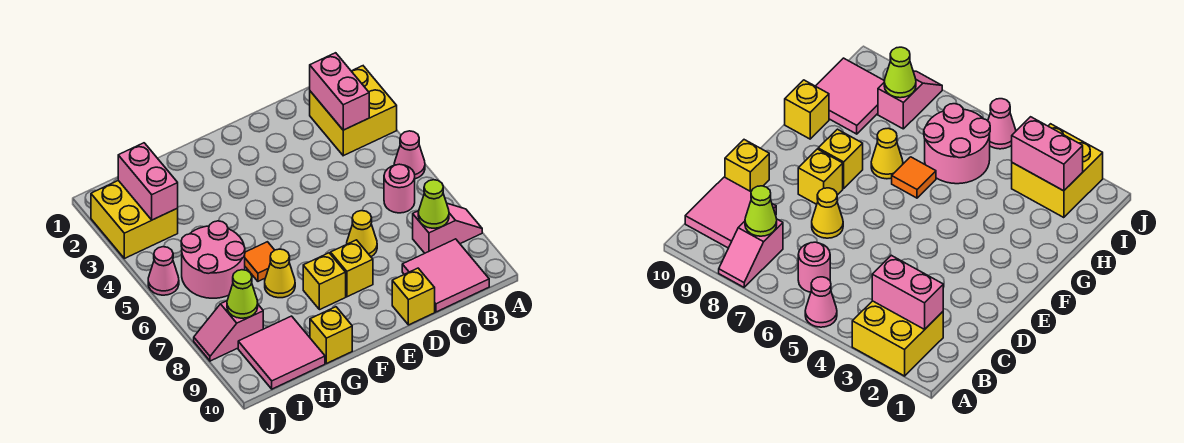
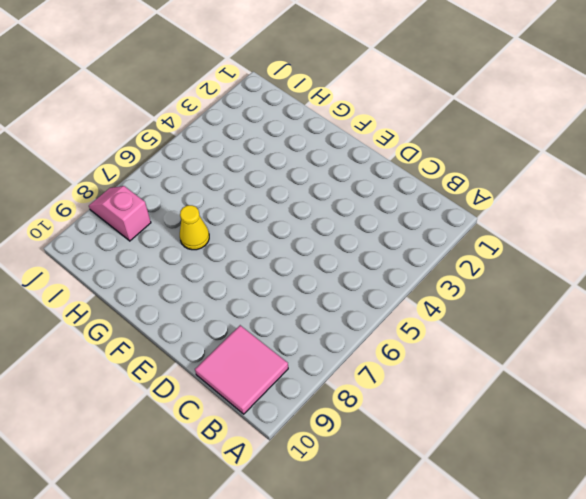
none -> yellow 2x2 brick [310,66,397,156]
none -> pink 1x1 cone [394,131,425,179]
none -> pink 1x2 slope [413,203,482,253]

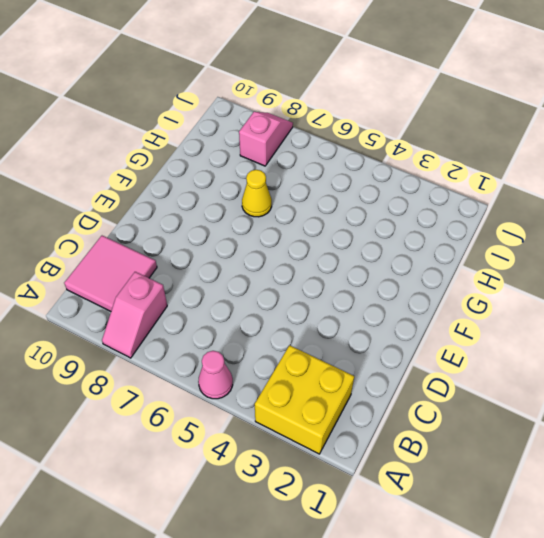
none -> pink 1x1 round brick [384,164,415,213]
none -> yellow 1x1 cone [347,211,377,257]
none -> yellow 1x1 brick [392,268,435,325]

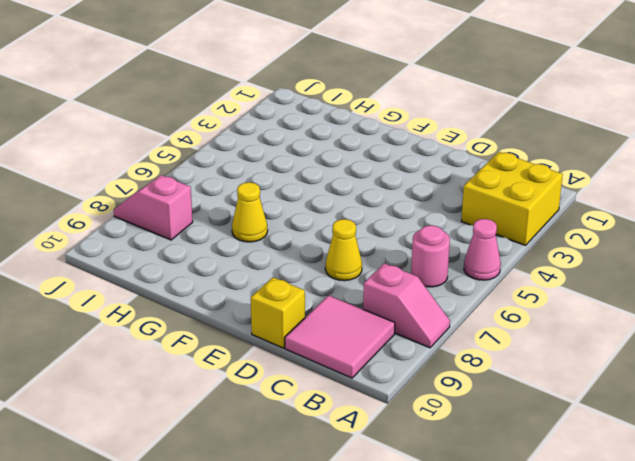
none -> yellow 1x1 brick [331,240,373,297]
none -> yellow 1x1 brick [303,253,346,310]
none -> orange 1x1 tile [245,242,274,281]

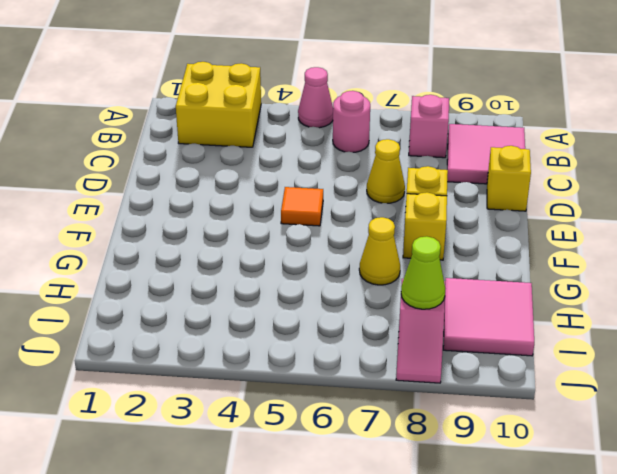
orange 1x1 tile [281,187,323,226] -> orange 1x1 tile moved to [245,242,274,281]
none -> yellow 1x1 brick [310,307,352,363]
none -> pink 2x2 round brick [181,221,245,298]
none -> yellow 2x2 brick [91,181,178,258]

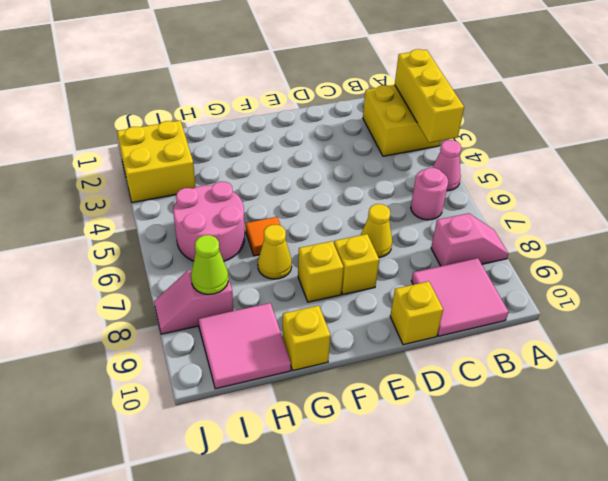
yellow 1x3 brick [395,49,464,143] -> none
none -> pink 1x1 cone [148,247,179,295]
none -> pink 1x2 brick [310,53,369,130]
none -> lime 1x1 cone [418,180,449,228]

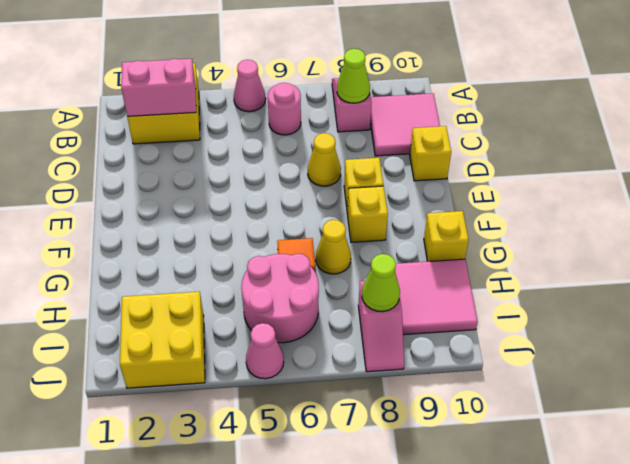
none -> pink 1x2 brick [118,143,178,220]

